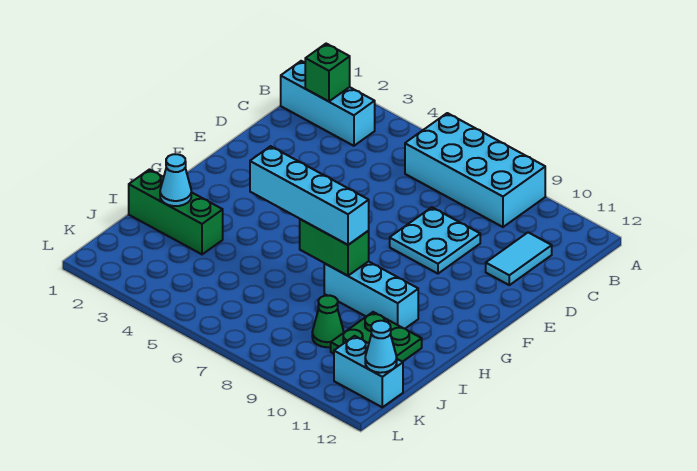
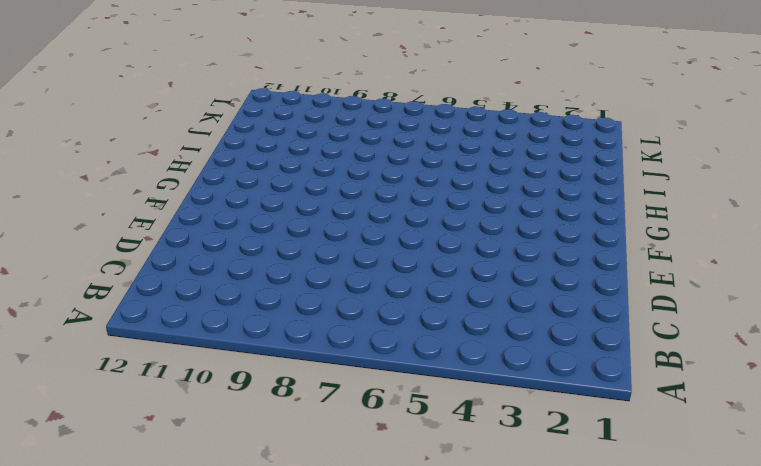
none -> cyan 2x4 brick [405,113,545,227]
none -> cyan 1x3 brick [281,61,375,146]
none -> cyan 1x2 tile [486,232,552,285]

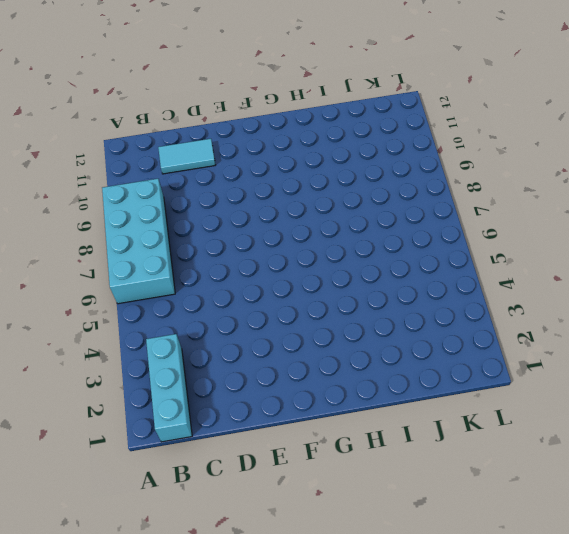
none -> cyan 2x2 plate [390,207,480,274]
none -> cyan 1x3 brick [324,261,418,329]
none -> green 1x3 brick [129,170,223,254]

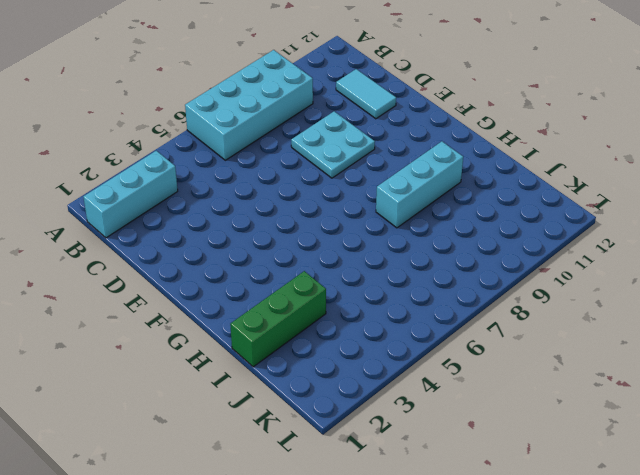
none -> green 2x2 plate [331,312,422,362]
none -> green 1x1 cone [312,295,344,347]
none -> cyan 1x2 brick [334,336,403,407]

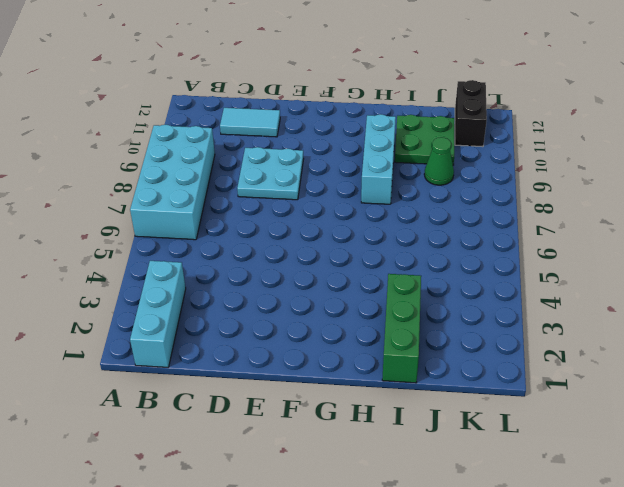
black 1x2 brick [455,80,487,147] -> cyan 1x2 brick [334,336,403,407]
none -> green 1x1 brick [305,44,350,101]
none -> green 1x2 brick [300,219,369,276]
none -> cyan 1x1 cone [160,154,191,206]

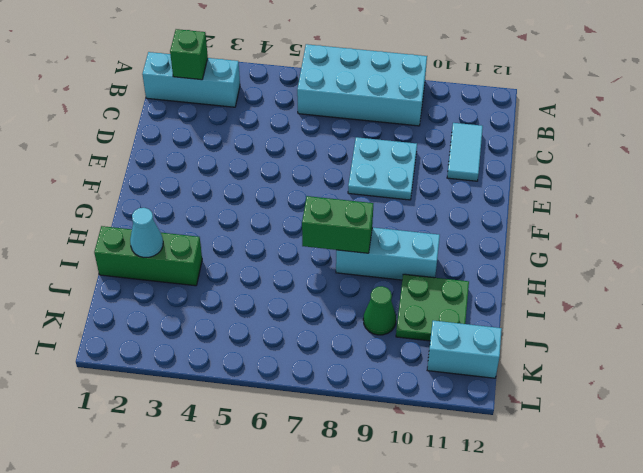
none -> cyan 1x1 cone [365,321,397,373]
none -> cyan 1x4 brick [250,146,369,245]

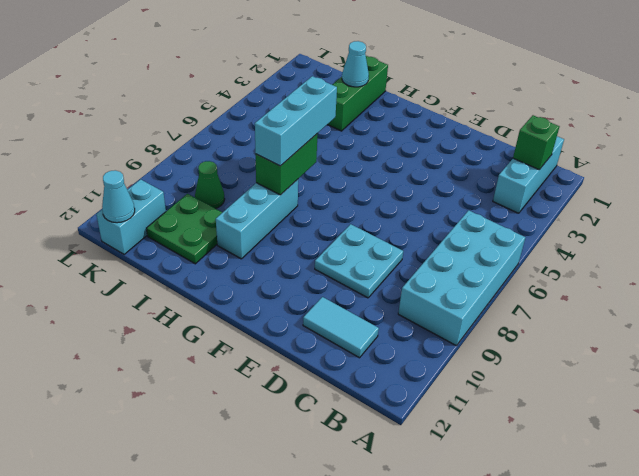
cyan 1x3 brick [255,76,337,166] -> cyan 1x4 brick [250,146,369,245]

